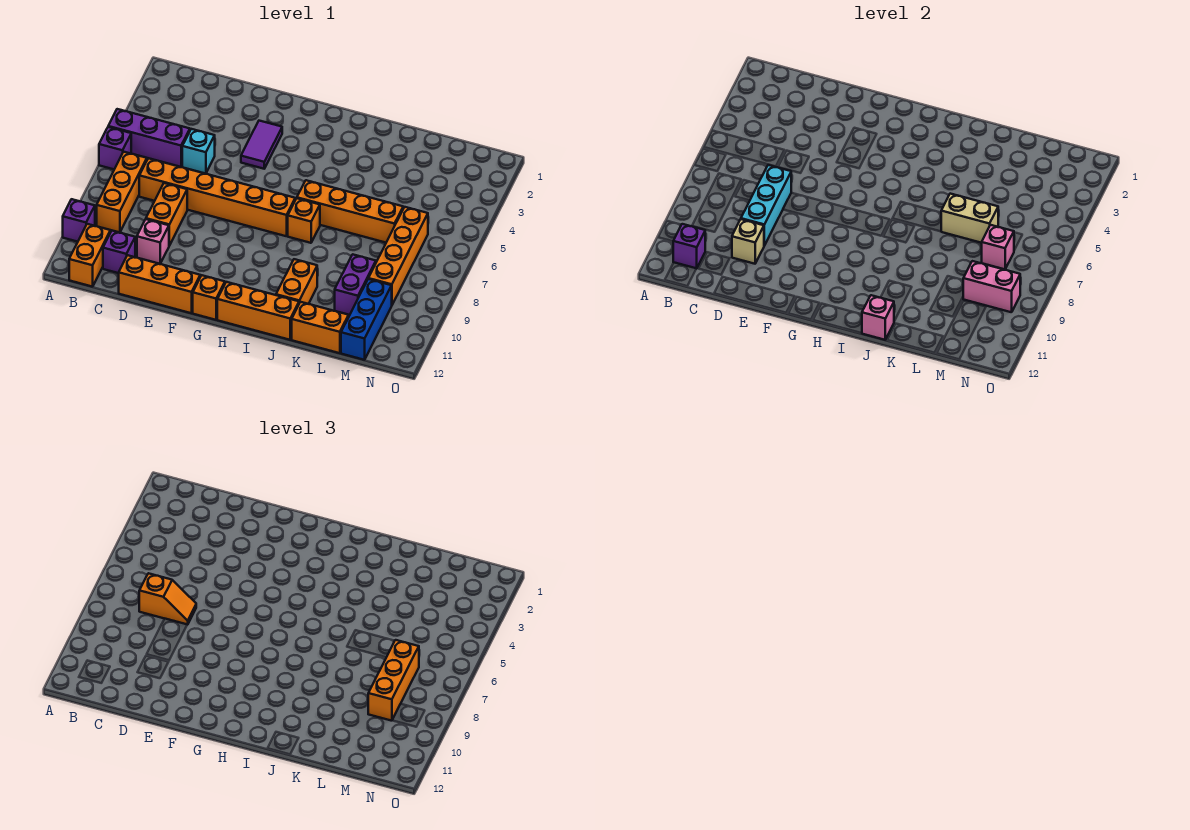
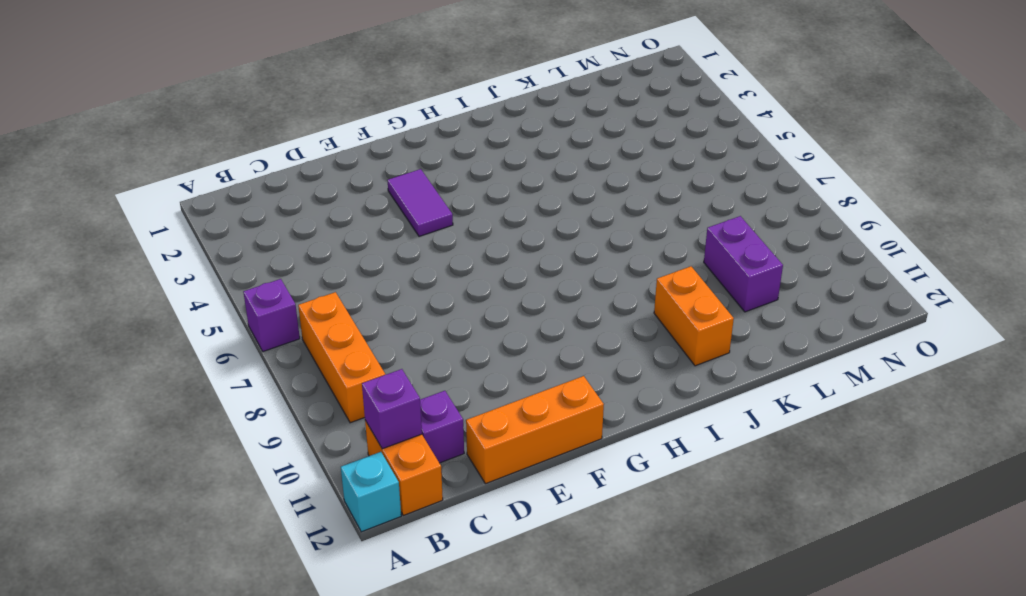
cyan 1x1 brick [341,452,401,532] -> cyan 1x1 brick moved to [182,129,215,174]
none -> purple 1x3 brick [108,109,190,167]
none -> purple 1x1 brick [63,199,95,242]
none -> orange 1x6 brick [139,158,295,236]
none -> orange 1x2 brick [146,183,187,246]

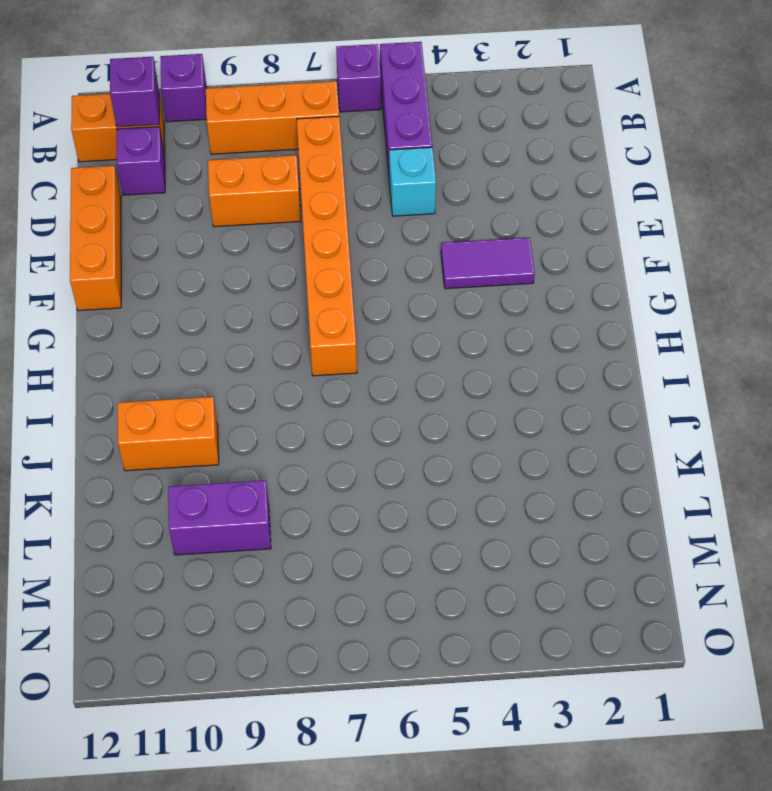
none -> pink 1x1 brick [137,219,169,264]
none -> orange 1x1 brick [193,275,225,320]
none -> orange 1x3 brick [217,282,299,340]
none -> orange 1x4 brick [297,180,403,243]

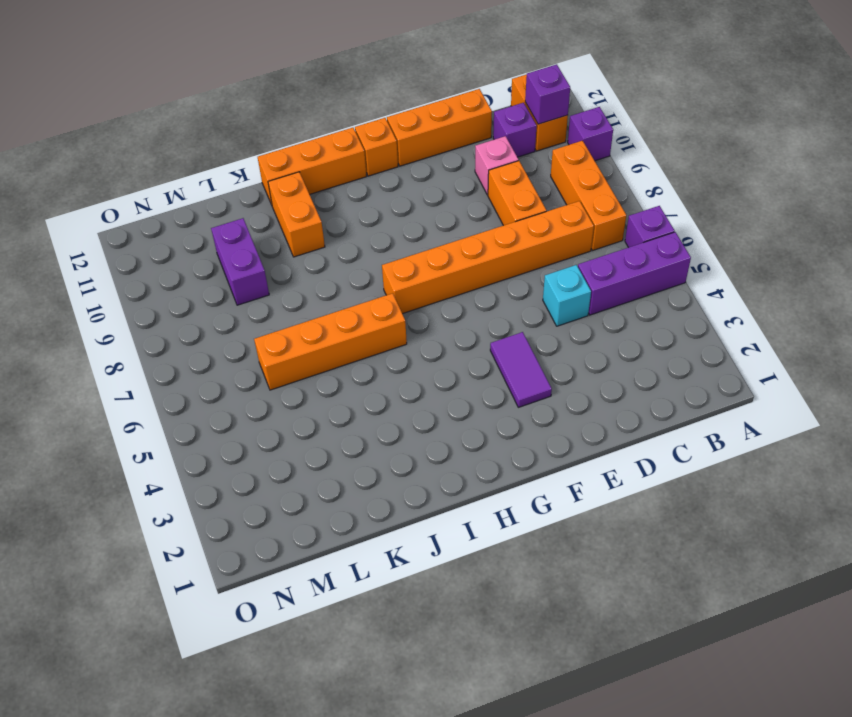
none -> orange 1x1 brick [288,198,320,243]
none -> orange 1x2 brick [292,302,349,353]
none -> orange 1x4 brick [368,207,428,305]
none -> blue 1x3 brick [341,279,392,360]

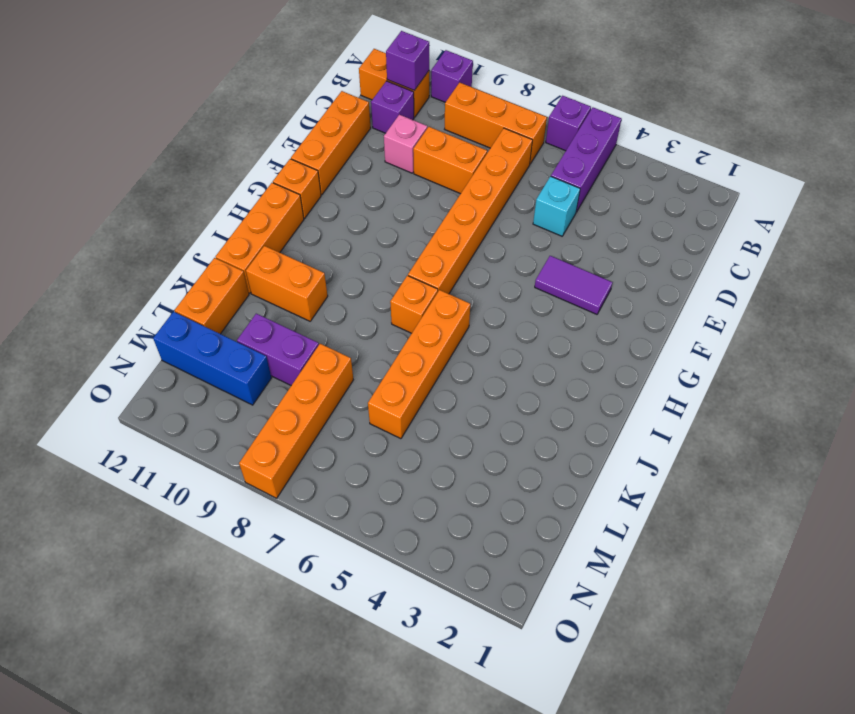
orange 1x4 brick [239,344,353,498] -> orange 1x4 brick turned to [368,207,428,305]
none -> cyan 1x3 brick [741,165,791,246]
none -> tan 1x1 brick [732,219,764,264]
none -> pink 1x1 brick [862,295,894,340]
none -> tan 1x2 brick [941,194,998,243]

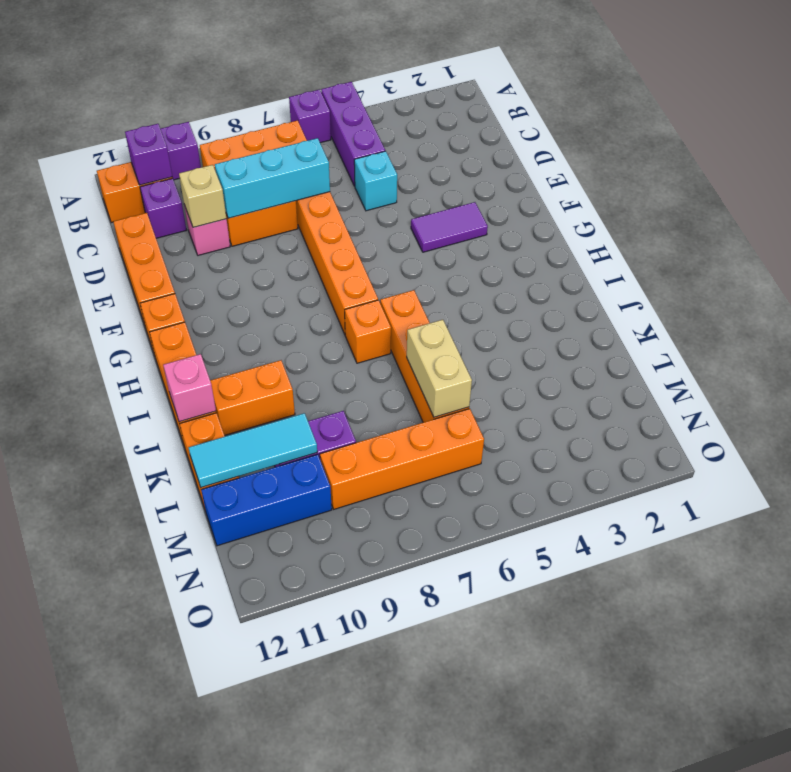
cyan 1x3 tile [189,413,317,487] -> none
none -> pink 1x1 brick [982,225,1014,270]
none -> pink 1x2 brick [963,261,1020,312]
none -> orange 1x2 slope [139,573,196,625]
none -> orange 1x3 brick [368,640,419,721]

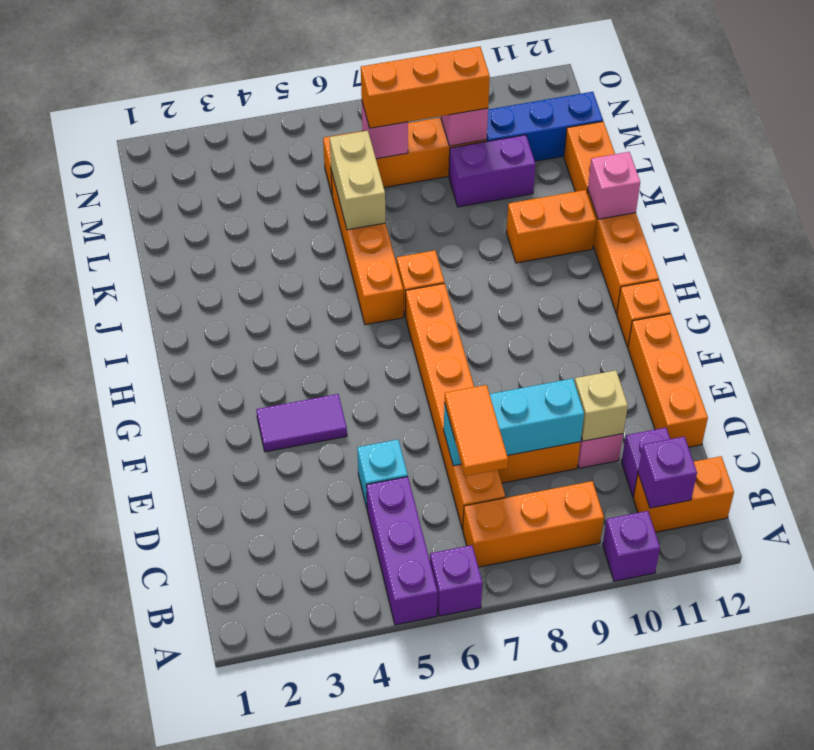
orange 1x2 tile [445,385,508,476] -> orange 1x2 slope [139,573,196,625]

